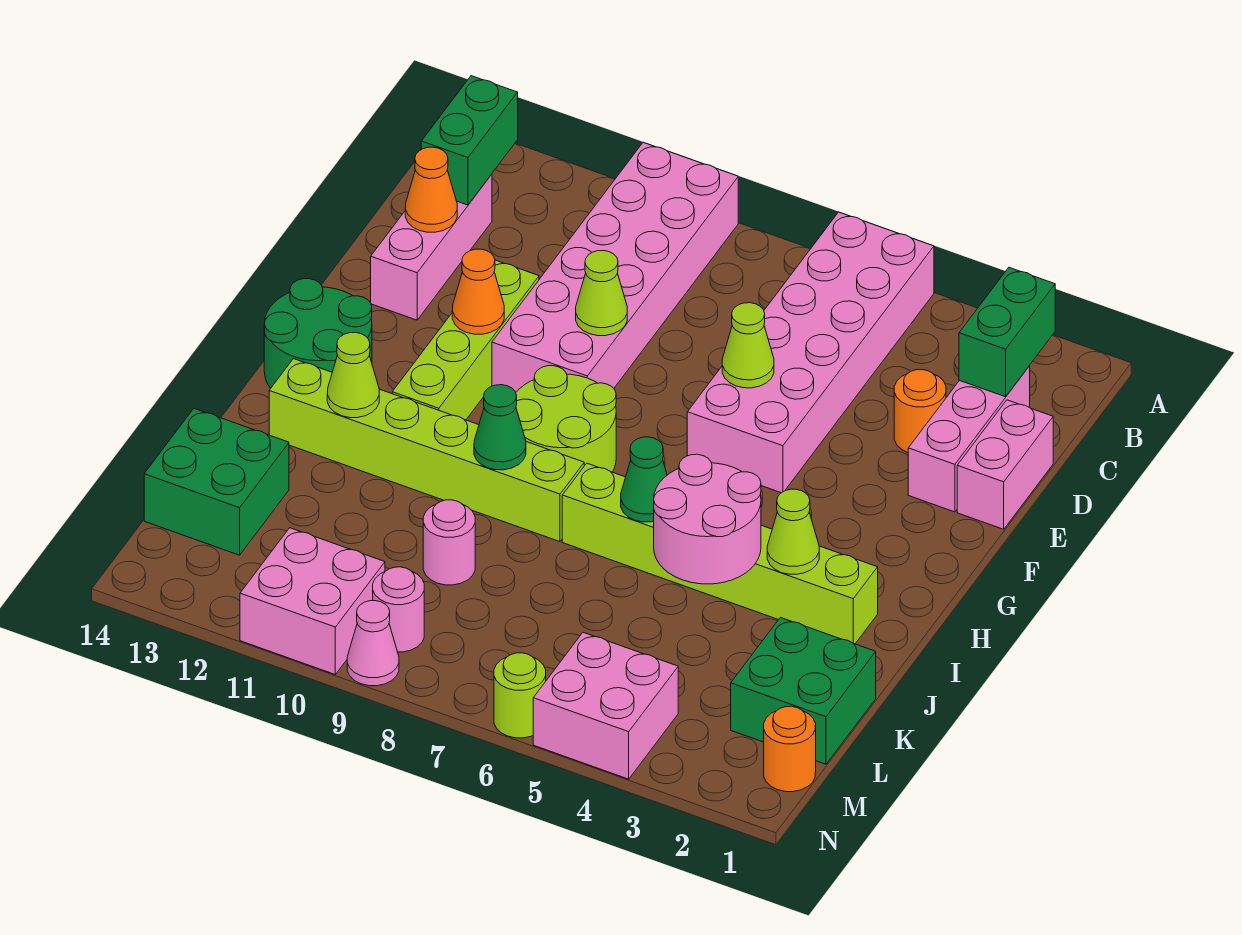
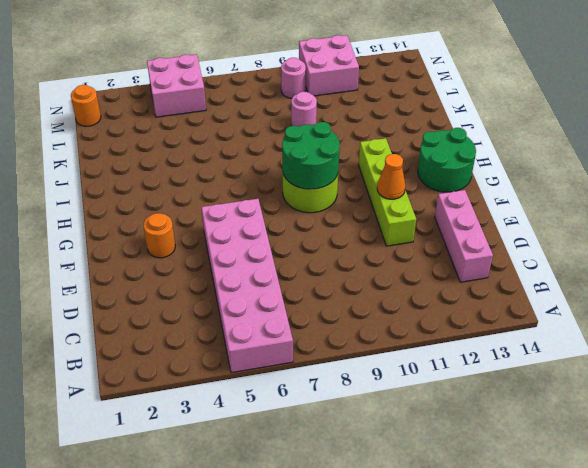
orange 1x1 round brick [144,213,175,258] -> orange 1x1 round brick moved to [894,370,946,452]
green 2x2 round brick [282,122,340,189] -> none
none -> pink 2x6 brick [492,142,738,392]
none -> pink 1x3 brick [908,365,1030,512]
none -> pink 1x2 brick [957,400,1053,529]
none -> lime 1x6 brick [562,463,878,644]

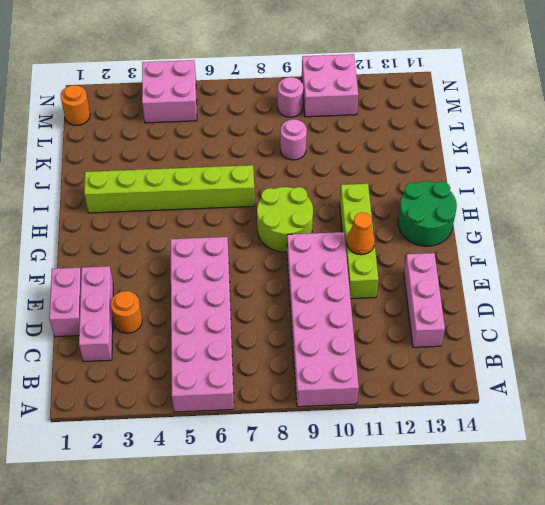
none -> lime 1x6 brick [269,359,584,542]
none -> green 2x2 brick [731,618,876,764]
none -> green 2x2 brick [144,409,289,555]
none -> lime 1x1 round brick [494,653,546,738]

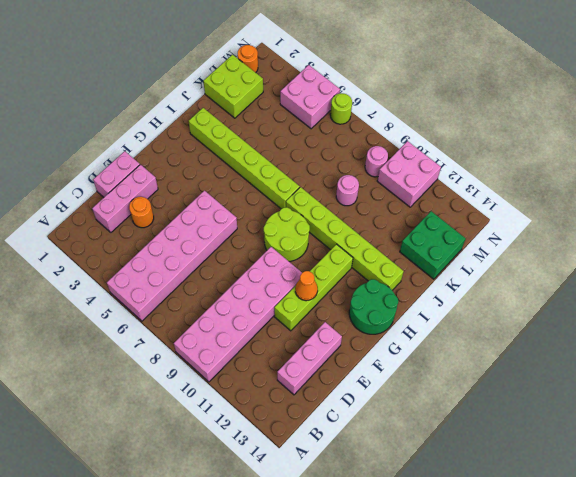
lime 2x2 brick [203,55,263,118] -> green 2x2 brick [731,618,876,764]
none -> pink 1x1 cone [347,601,399,686]
none -> green 1x2 brick [959,268,1055,397]
none -> green 1x2 brick [421,76,518,205]
none -> orange 1x1 cone [405,147,457,232]

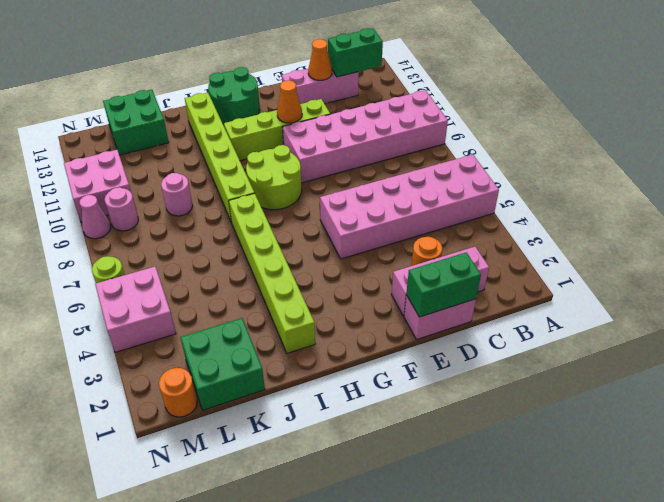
green 1x2 brick [406,252,481,317] -> green 1x2 brick moved to [959,268,1055,397]
none -> lime 1x1 cone [722,303,774,388]
none -> lime 1x1 cone [576,251,627,336]
none -> lime 1x1 cone [767,489,819,574]
none -> pink 2x2 round brick [654,454,761,584]

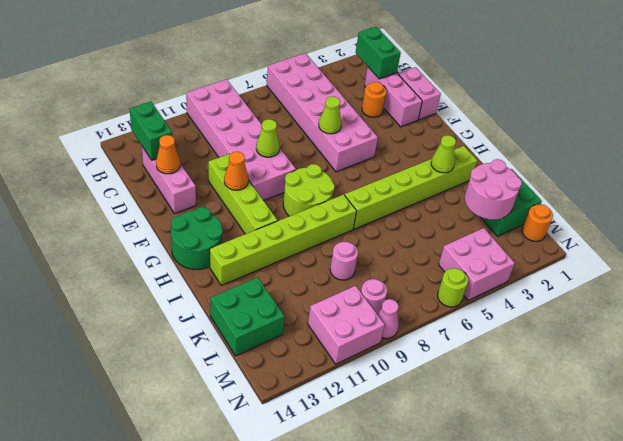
pink 2x2 round brick [465,159,522,220] -> pink 2x2 round brick moved to [654,454,761,584]
none -> green 1x1 cone [621,437,667,522]
none -> green 1x1 cone [474,385,526,470]
none -> lime 1x1 cone [327,332,379,418]

